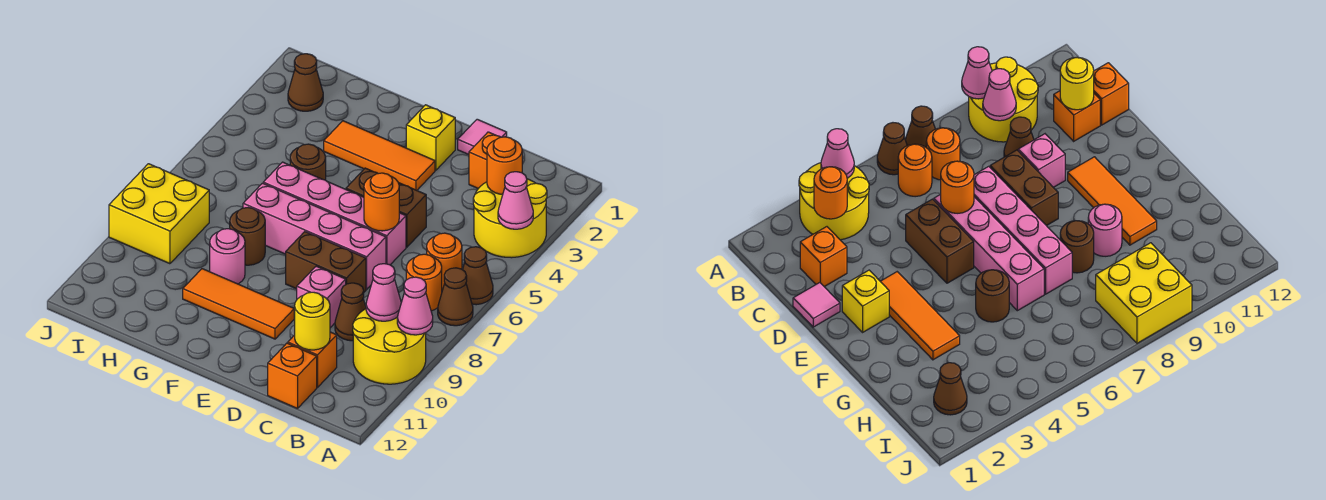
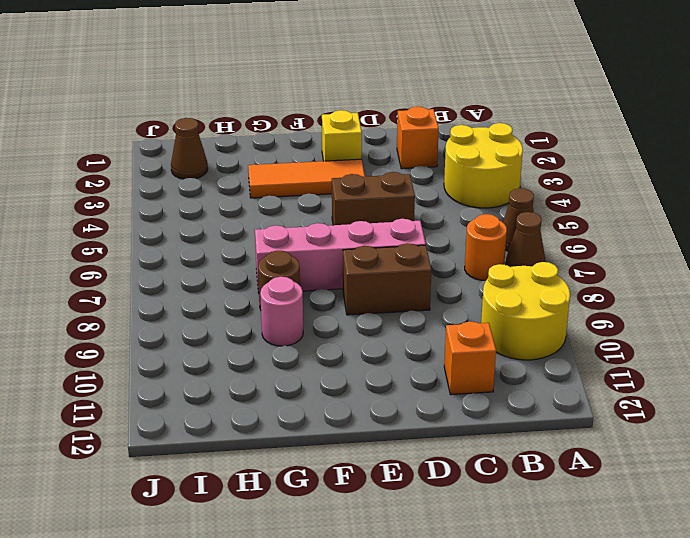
none -> orange 1x1 round brick [427,233,462,290]
none -> brown 1x1 cone [335,283,366,341]
none -> orange 1x1 brick [268,343,317,409]
none -> pink 1x1 tile [458,119,507,155]

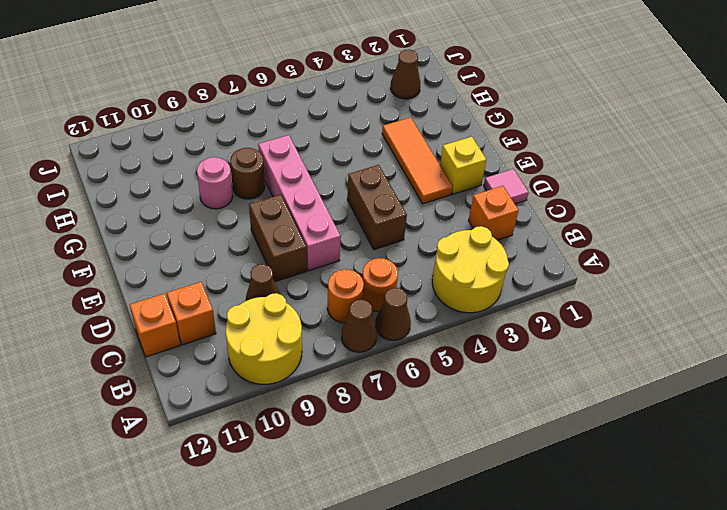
none -> pink 1x4 brick [263,162,406,265]
none -> pink 1x1 brick [297,266,346,328]
none -> orange 1x3 tile [183,269,294,339]
none -> brown 1x1 round brick [290,144,326,180]

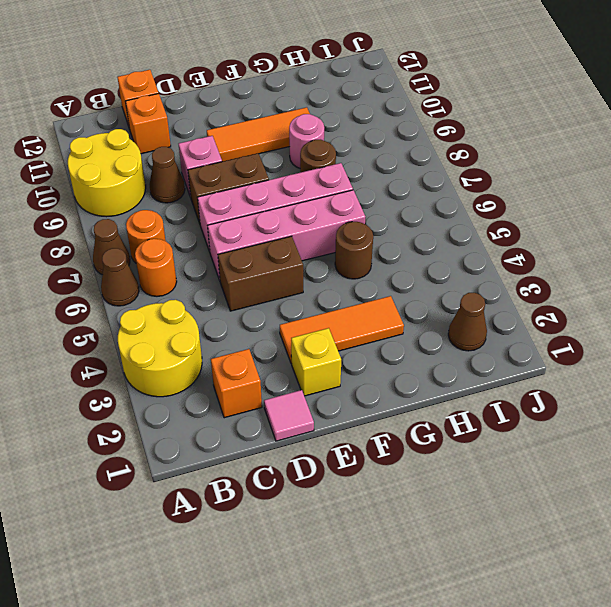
none -> yellow 2x2 brick [109,164,209,264]
none -> pink 1x1 cone [498,172,533,229]
none -> pink 1x1 cone [397,277,433,335]
none -> orange 1x1 round brick [487,137,522,194]

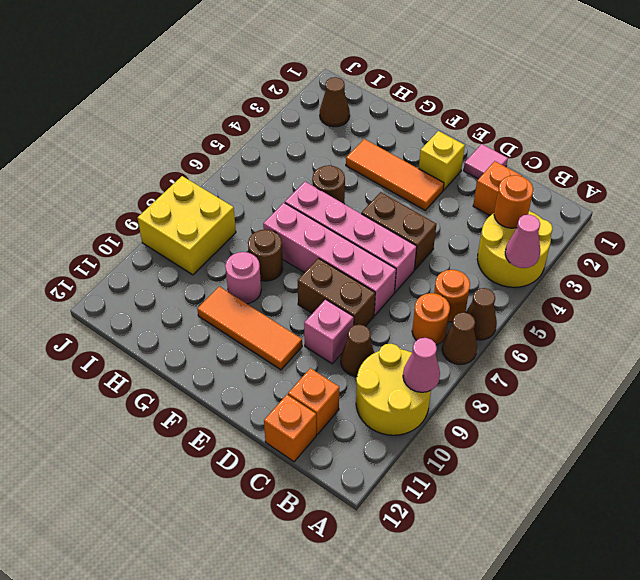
none -> pink 1x1 cone [366,264,401,321]
none -> yellow 1x1 round brick [294,292,330,350]
none -> orange 1x1 round brick [364,173,399,231]

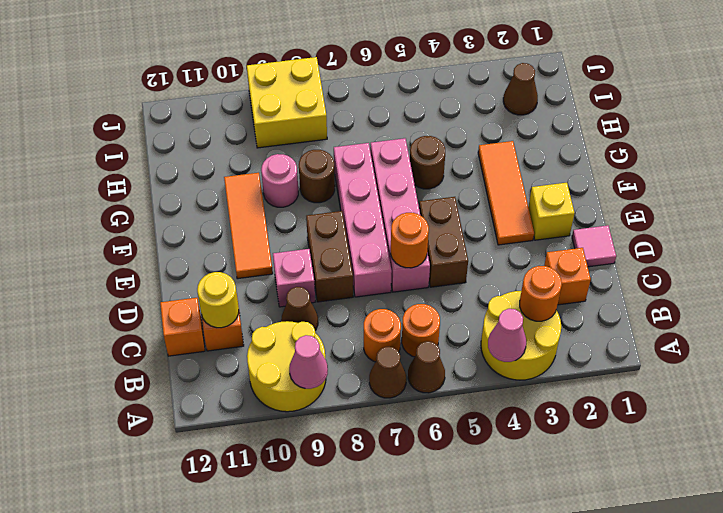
none -> pink 1x1 cone [366,264,401,321]

